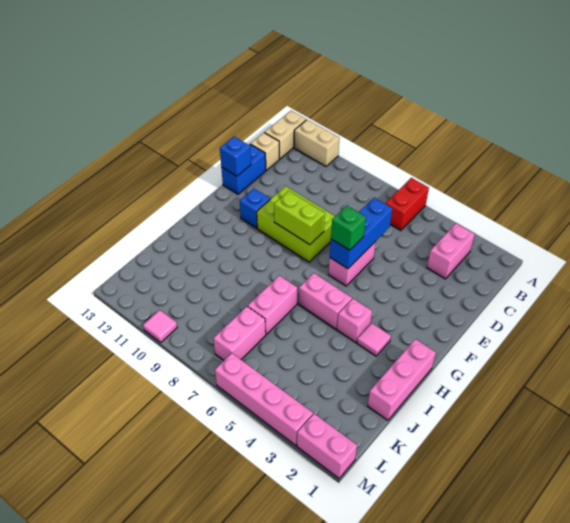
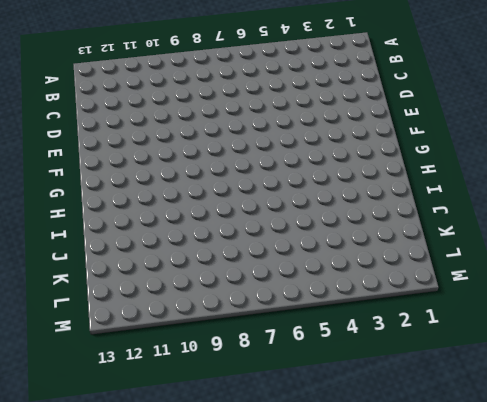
none -> red 1x2 brick [386,178,429,231]
none -> tan 1x2 brick [294,120,340,166]
none -> tan 1x2 brick [264,111,306,159]

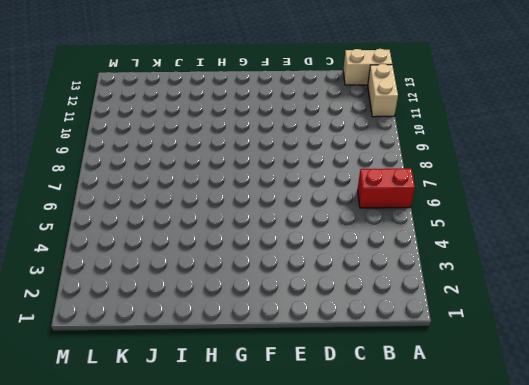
none -> pink 1x2 brick [427,223,475,279]
none -> tan 1x1 brick [250,133,279,170]
none -> blue 1x2 brick [221,144,266,194]

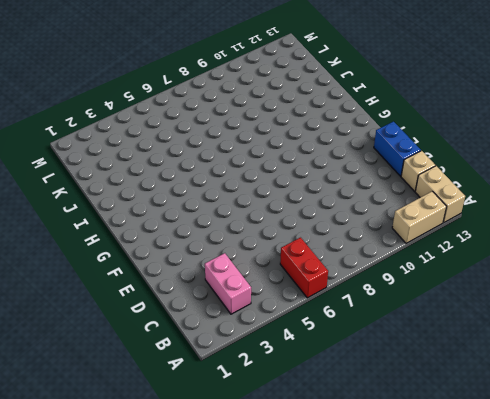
none -> pink 1x2 brick [328,241,376,286]
none -> lime 2x3 brick [257,186,335,262]
none -> blue 1x1 brick [240,188,270,228]

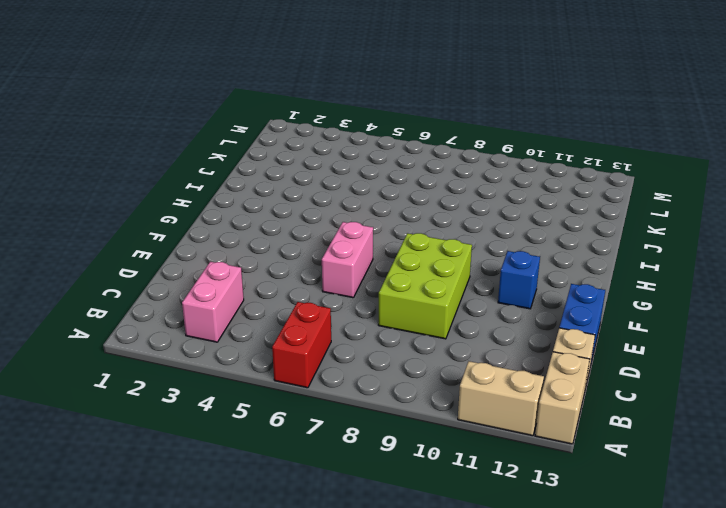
lime 2x3 brick [378,233,472,339] -> lime 2x3 brick turned to [257,186,335,262]
none -> pink 1x3 brick [368,339,436,420]
none -> pink 1x1 tile [357,323,391,356]
none -> pink 1x1 brick [337,299,372,343]

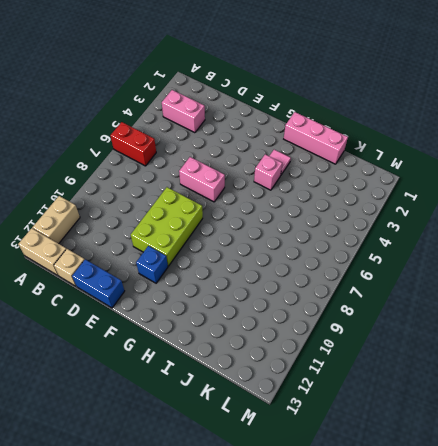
none -> pink 1x2 brick [299,273,352,329]
none -> pink 1x2 brick [248,276,297,334]
none -> pink 1x2 brick [213,306,266,360]

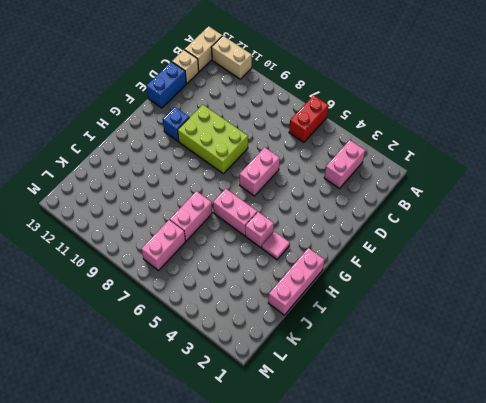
none -> pink 1x2 brick [297,414,357,478]
none -> pink 1x4 brick [215,353,313,446]
none -> pink 1x1 tile [143,310,177,342]

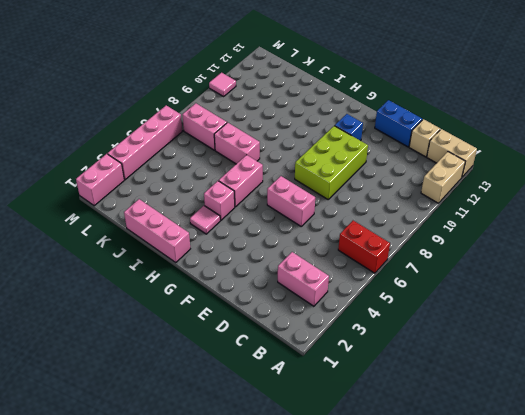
none -> blue 1x3 brick [330,198,392,269]
none -> blue 1x1 brick [220,136,251,176]
none -> lime 1x2 brick [274,191,325,245]

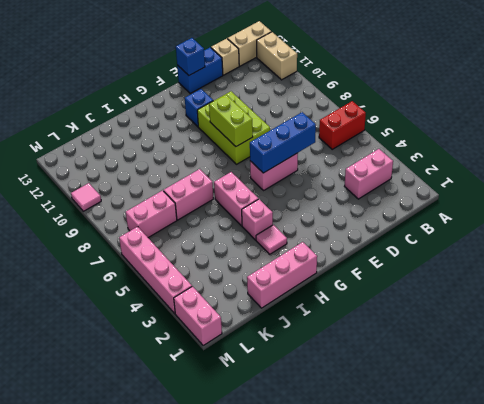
none -> green 1x1 brick [331,206,366,250]

